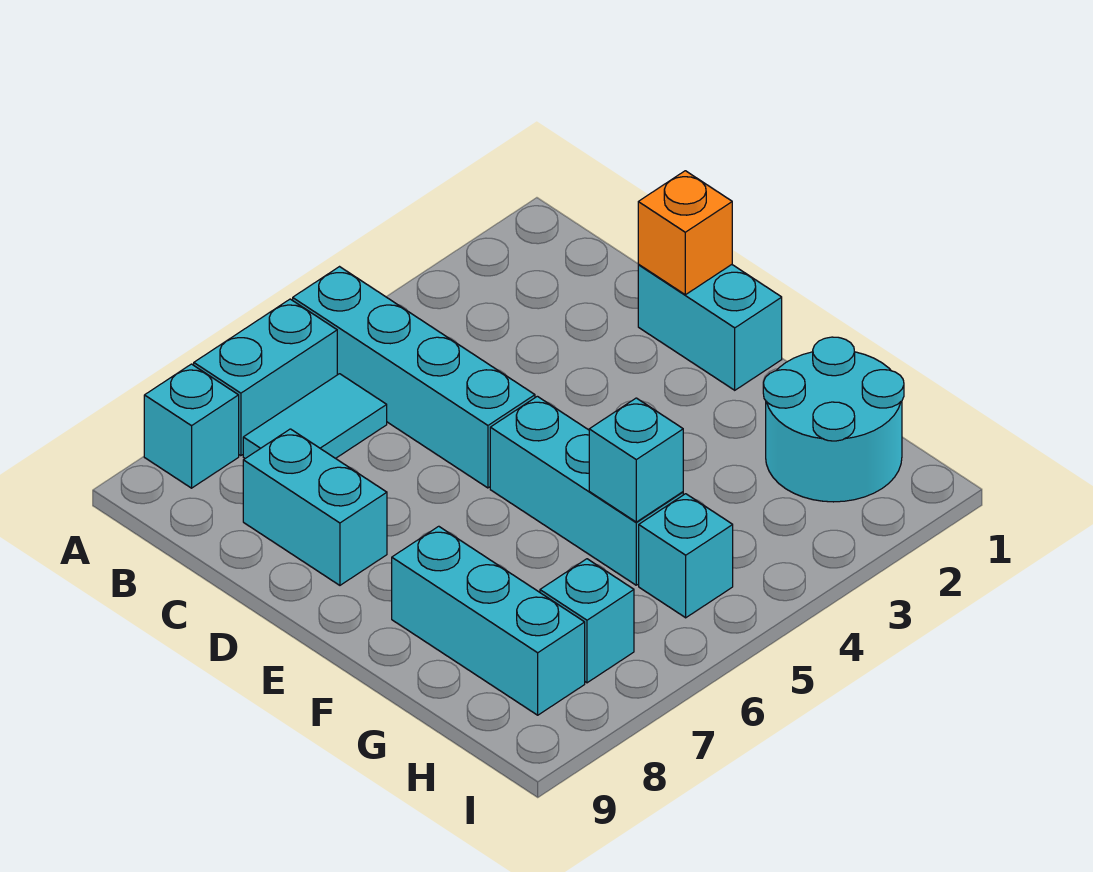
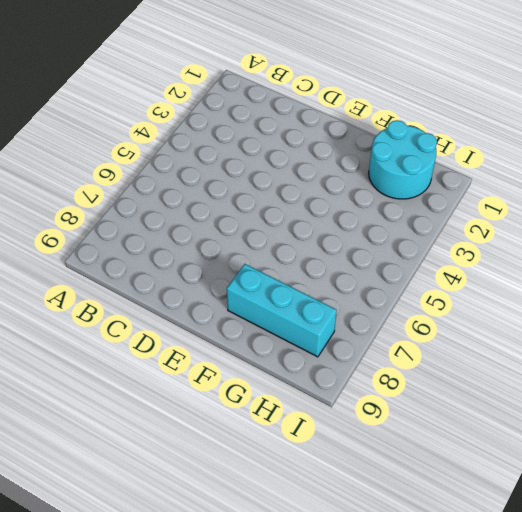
none -> cyan 1x4 brick [293,267,535,488]
none -> cyan 1x2 brick [194,299,337,456]
none -> cyan 1x1 brick [144,364,239,488]

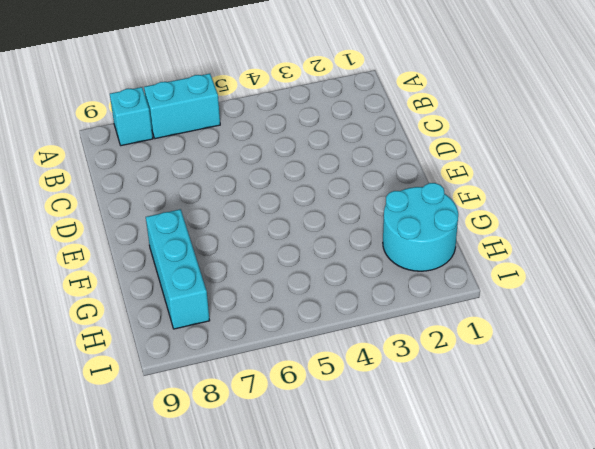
none -> cyan 1x4 brick [293,267,535,488]
none -> cyan 1x2 tile [243,374,387,458]
none -> cyan 1x2 brick [243,429,387,585]

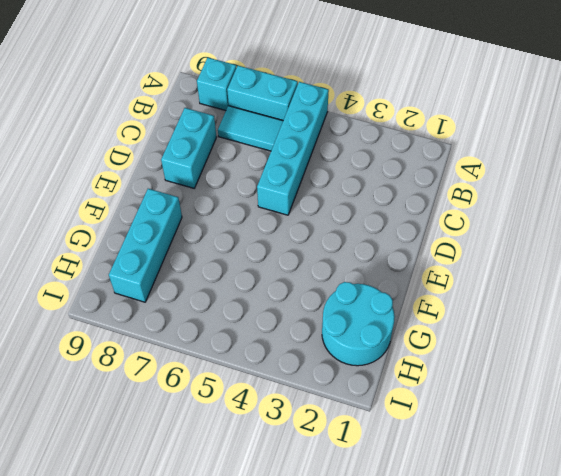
none -> cyan 1x2 brick [638,265,782,390]
none -> cyan 1x3 brick [490,396,683,585]
none -> cyan 1x1 brick [639,494,733,618]

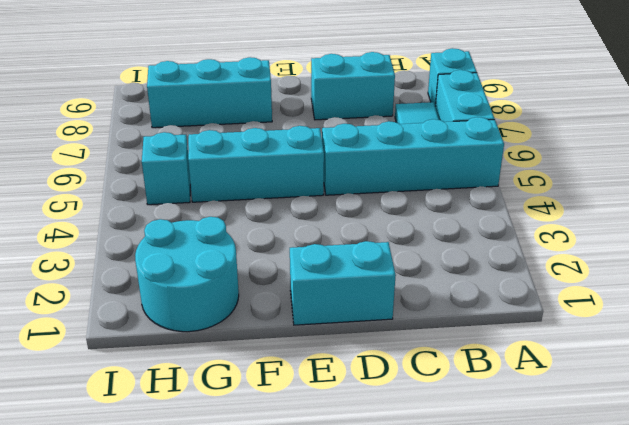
none -> cyan 1x1 brick [540,559,634,683]
none -> orange 1x1 brick [638,171,732,295]
none -> cyan 1x1 brick [589,398,683,522]

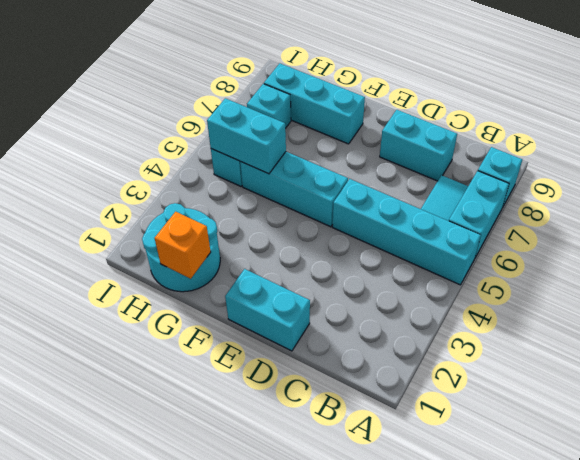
orange 1x1 brick [155,212,211,279] -> orange 1x1 brick moved to [638,171,732,295]
cyan 1x2 brick [207,98,286,174] -> cyan 1x1 brick [589,398,683,522]

